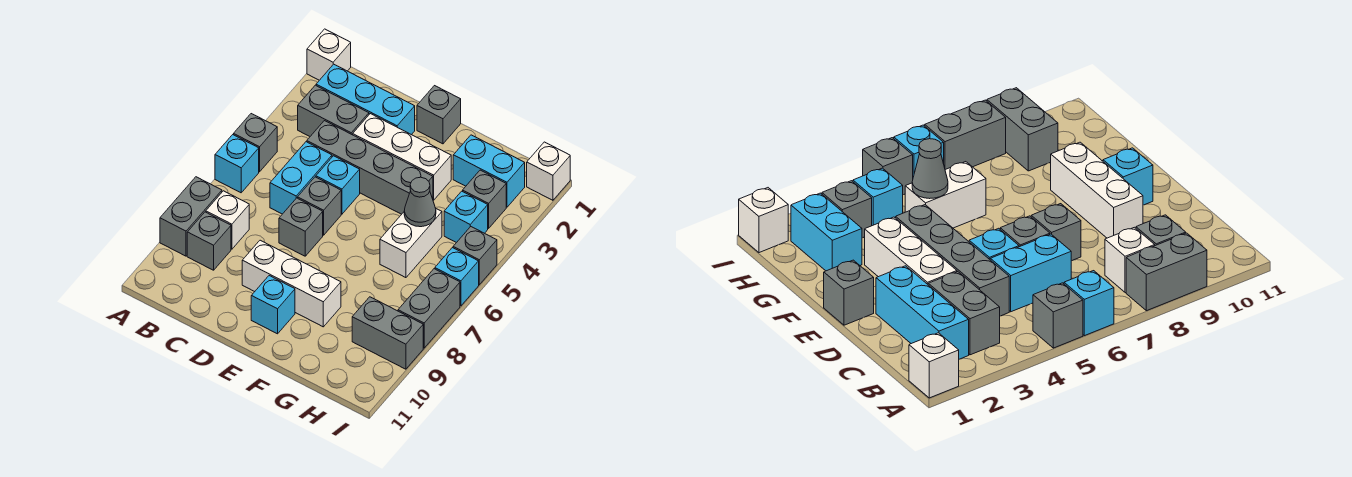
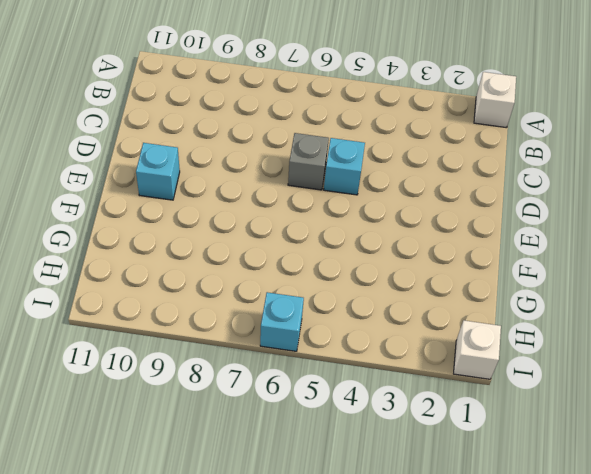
none -> grey 1x1 brick [234,114,277,172]
none -> cyan 1x1 brick [215,135,259,193]
none -> grey 1x2 brick [160,177,222,256]

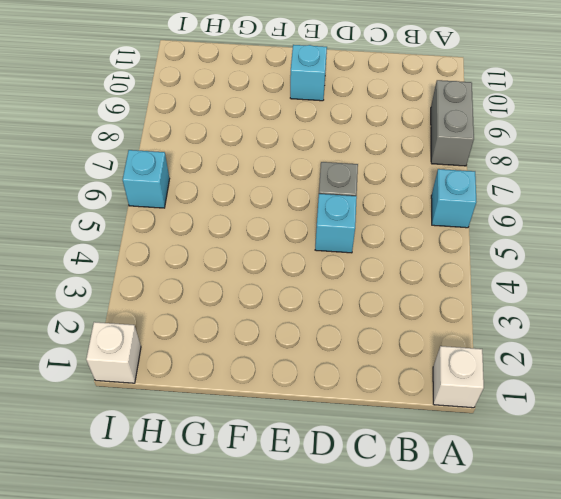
none -> grey 1x1 brick [234,114,277,172]
none -> cyan 1x3 brick [316,64,415,135]
none -> grey 1x2 brick [298,85,369,136]

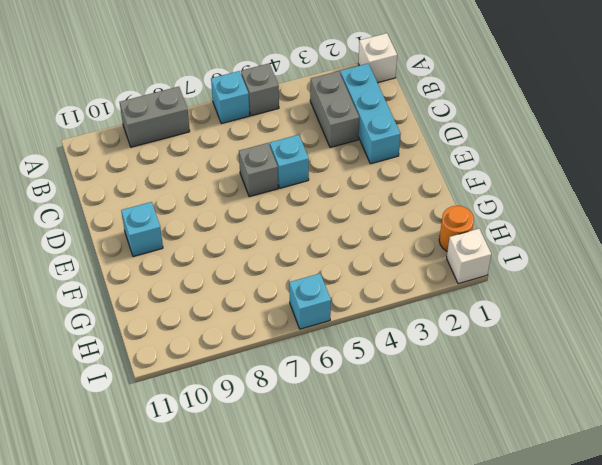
orange 1x1 round brick [439,206,474,251] -> none
none -> white 1x1 brick [206,191,249,249]
none -> grey 1x1 brick [187,212,231,270]
none -> grey 1x4 brick [307,121,433,214]

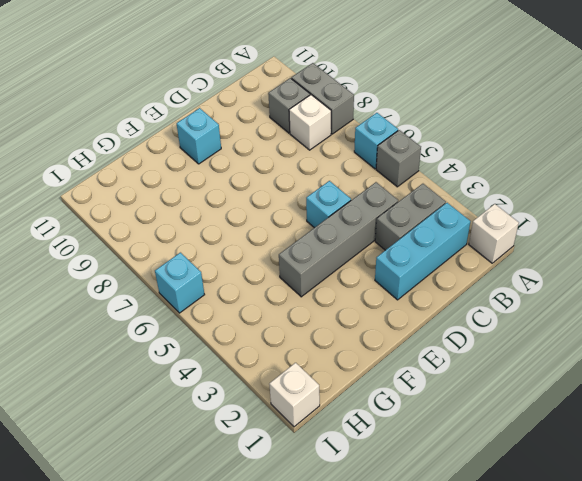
none -> cyan 1x2 brick [270,142,332,214]
none -> white 1x3 brick [353,114,451,200]
none -> grey 1x1 brick [298,177,341,235]

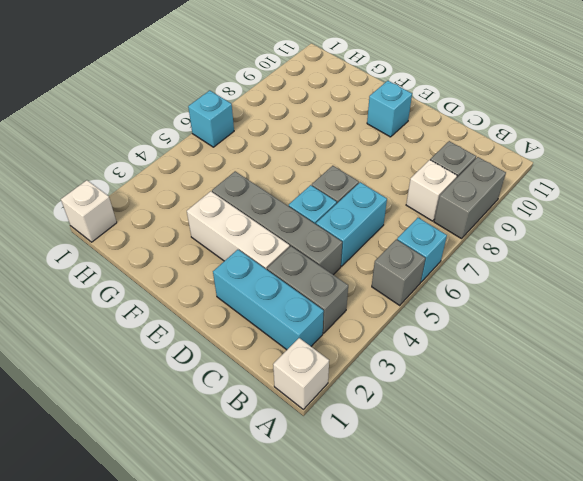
none -> grey 1x1 brick [279,198,323,256]
none -> white 1x3 brick [242,240,341,327]
none -> grey 1x1 brick [417,86,461,144]

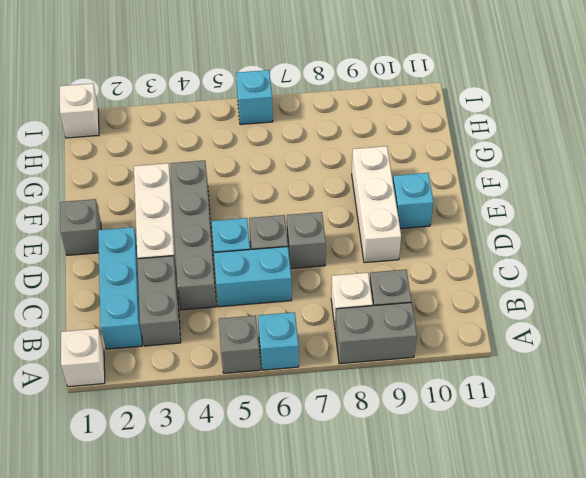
none -> cyan 1x2 brick [453,135,525,207]
none -> white 1x2 brick [380,209,442,278]
none -> grey 1x1 brick [463,170,506,228]

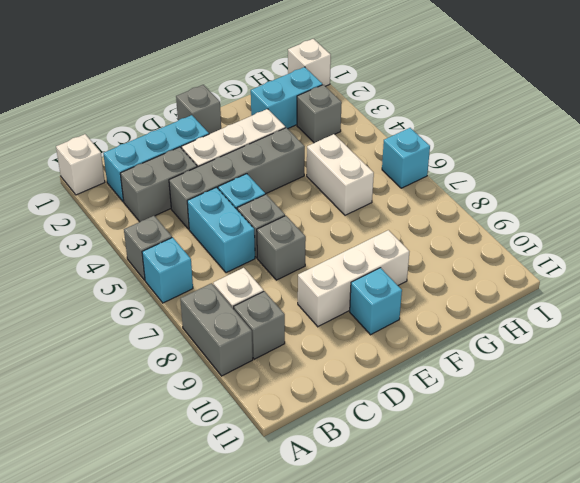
none -> cyan 1x1 brick [444,191,488,243]
none -> grey 1x2 brick [352,297,423,369]
none -> grey 1x1 brick [453,227,497,285]

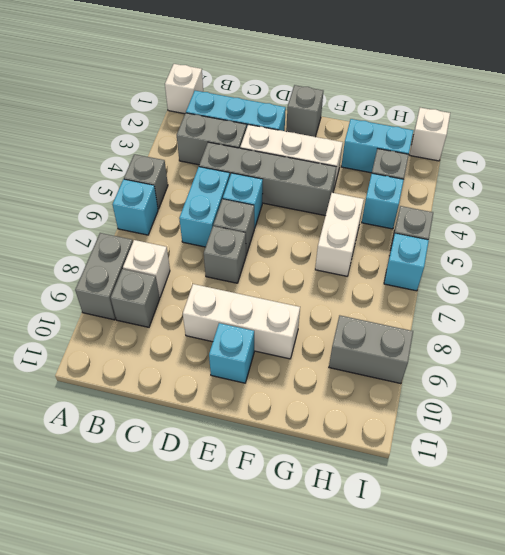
none -> grey 1x2 brick [398,269,460,348]
none -> grey 1x1 cone [404,177,436,227]

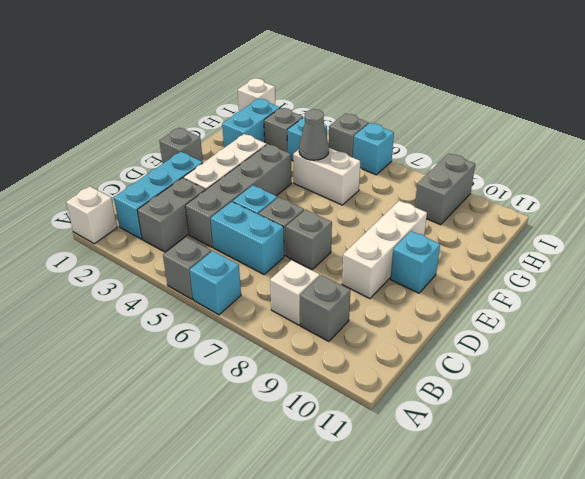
none -> grey 1x2 brick [160,177,222,256]
none -> grey 1x2 brick [398,269,460,348]

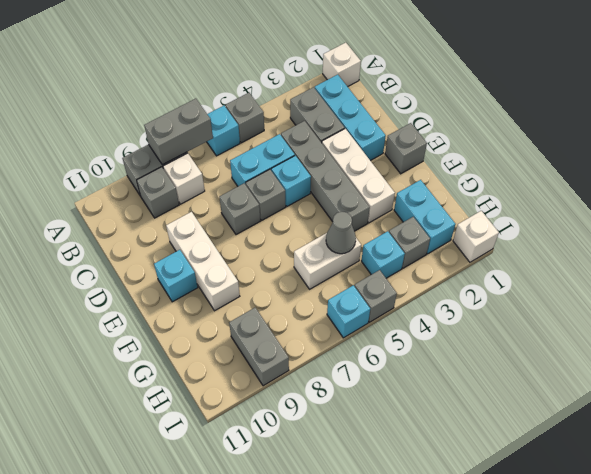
grey 1x2 brick [144,99,213,165] -> grey 1x2 brick moved to [398,269,460,348]

